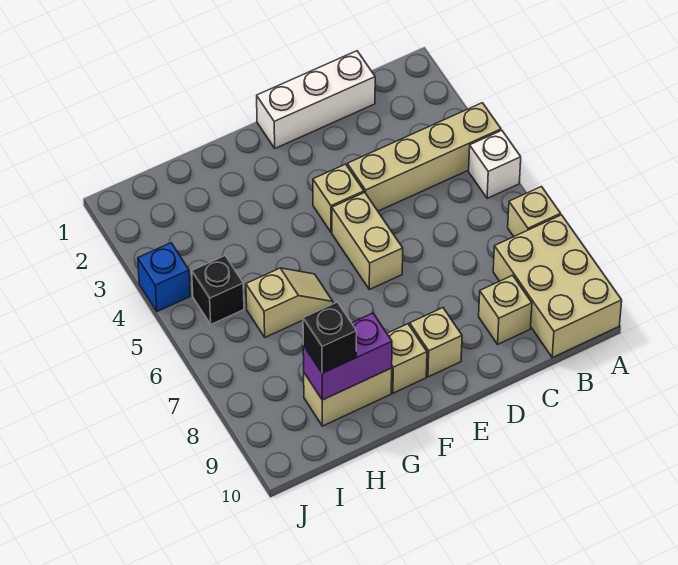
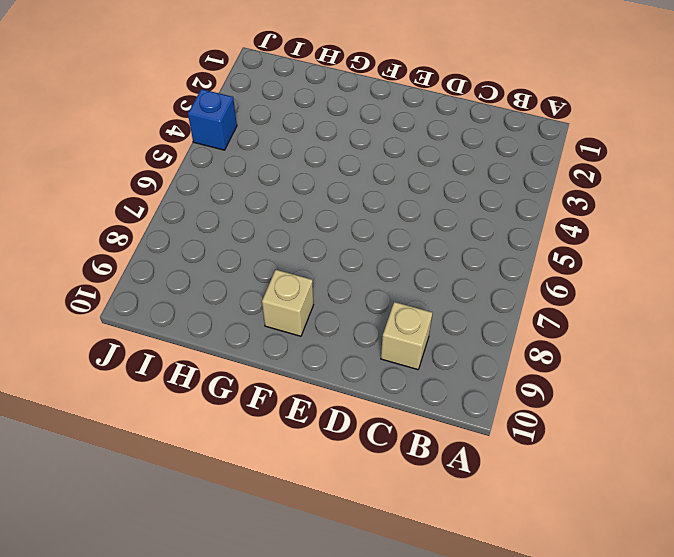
none -> tan 1x4 brick [347,103,501,211]
none -> white 1x1 brick [469,131,521,198]
none -> tan 1x1 brick [508,187,561,236]

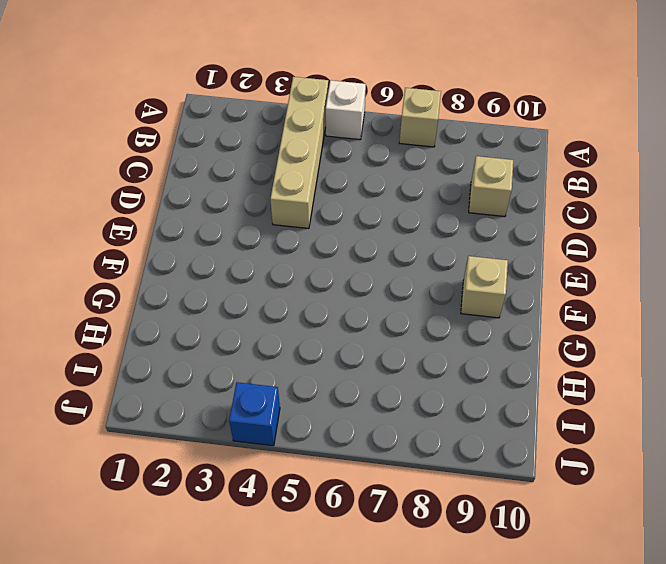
none -> tan 2x3 brick [493,215,622,358]
none -> white 1x3 brick [257,51,375,148]
none -> tan 1x1 brick [313,164,364,232]

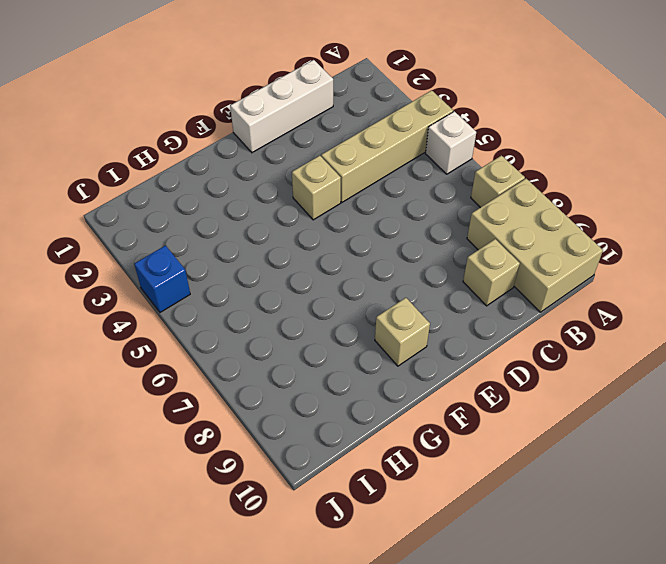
none -> tan 1x2 brick [332,192,403,290]
none -> tan 1x1 brick [410,308,462,377]
none -> tan 1x2 slope [246,268,333,337]

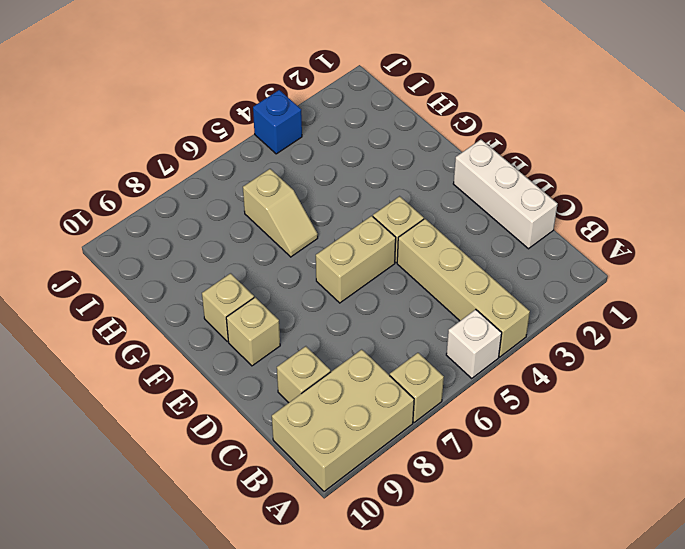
none -> tan 1x2 brick [304,368,392,426]
none -> black 1x1 brick [192,256,244,324]
none -> purple 1x2 brick [303,313,392,400]

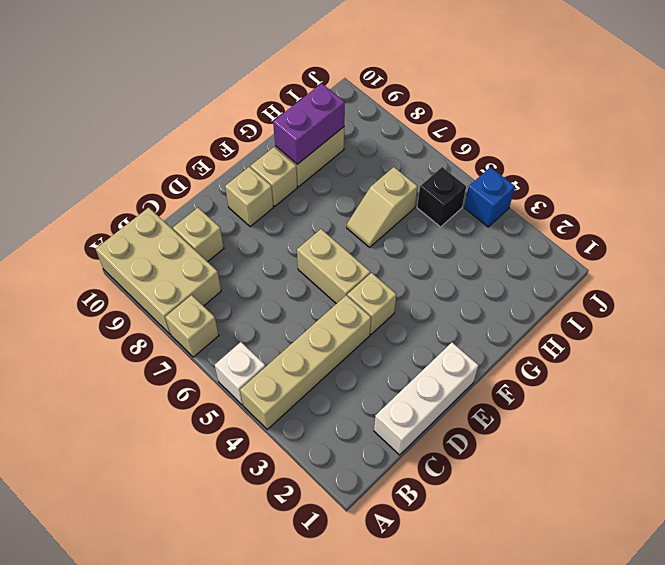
none -> black 1x1 brick [303,302,357,373]

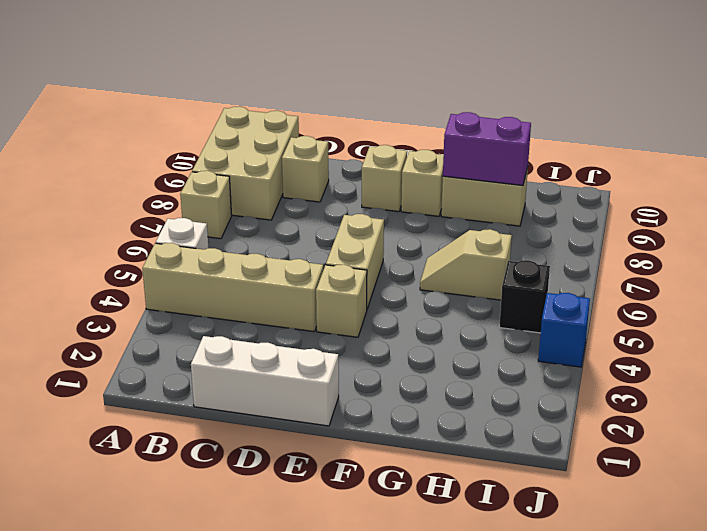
none -> black 1x1 brick [303,302,357,373]

